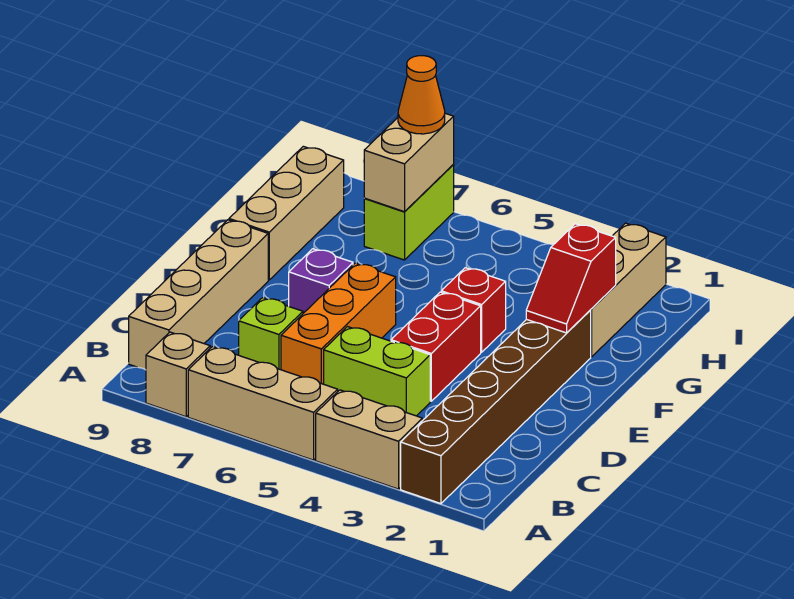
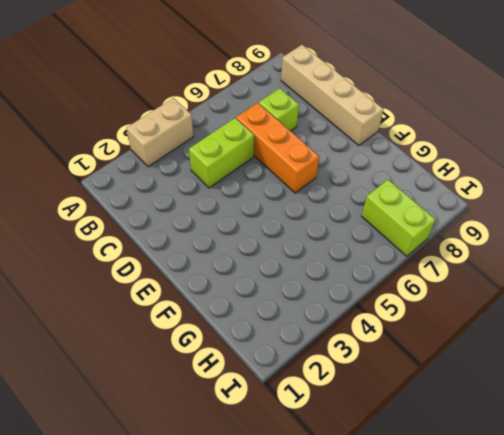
none -> brown 1x6 brick [401,311,591,504]
none -> tan 1x3 brick [188,347,338,460]
none -> tan 1x1 brick [146,332,210,417]

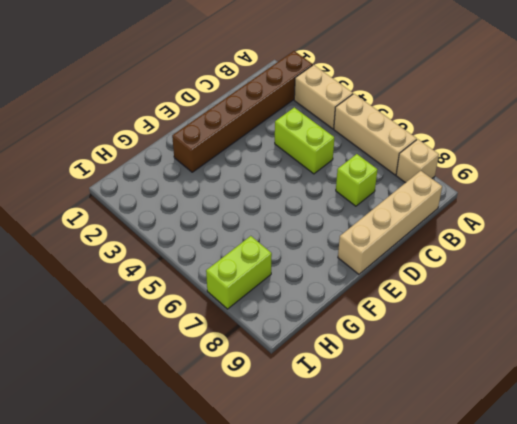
none -> orange 1x3 brick [281,263,396,384]
none -> red 1x2 brick [391,292,481,401]
none -> purple 1x1 brick [289,249,353,313]

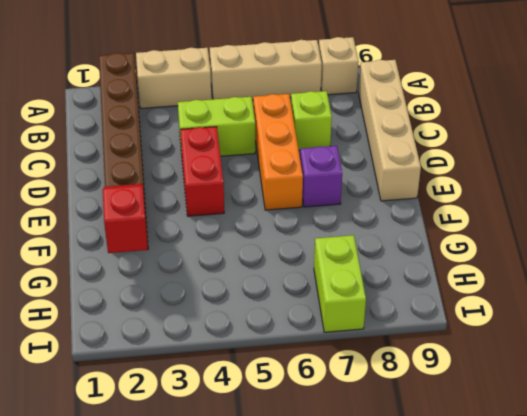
none -> red 1x1 brick [441,268,506,352]
none -> tan 1x3 brick [229,146,344,280]
none -> tan 1x3 brick [590,223,666,357]

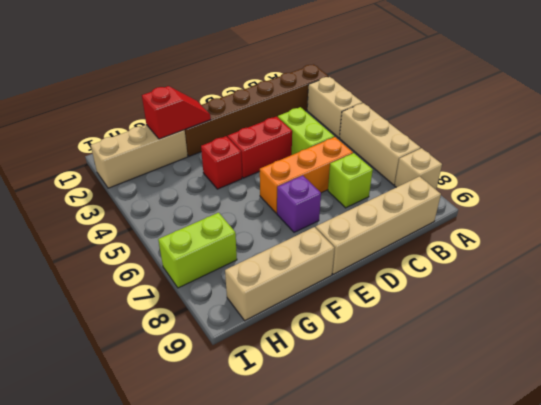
none -> tan 1x2 brick [364,113,454,212]
none -> orange 1x1 cone [398,56,445,134]

